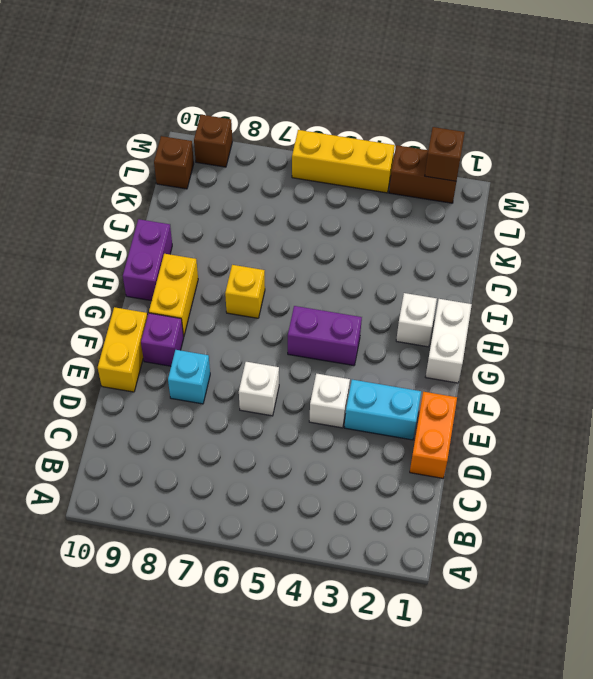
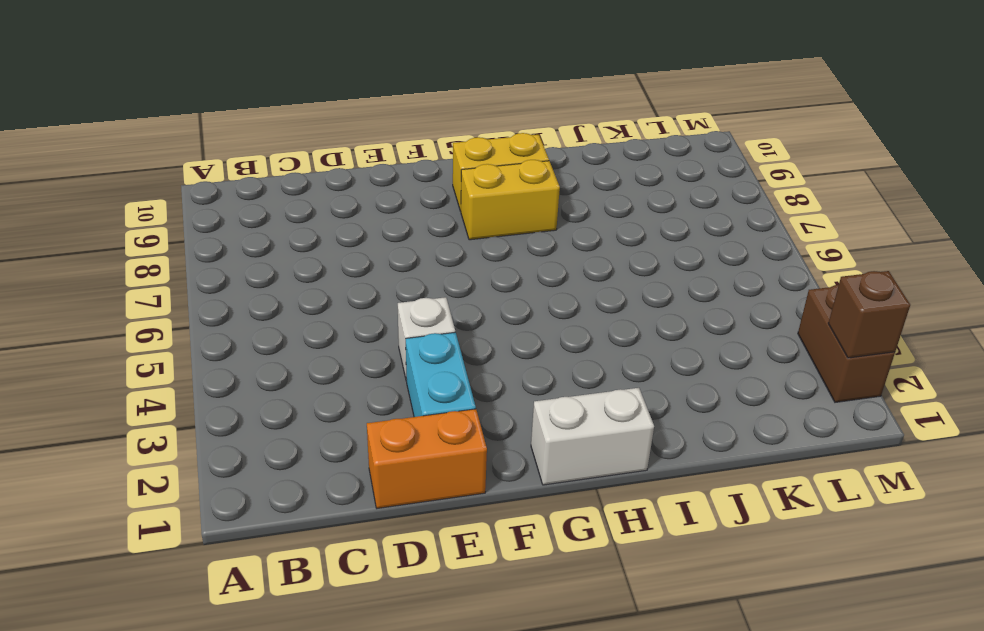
yellow 1x2 brick [461,160,560,240] -> yellow 1x2 brick moved to [98,307,147,392]
none -> white 1x1 brick [239,362,279,416]
none -> cyan 1x1 brick [168,350,210,404]
none -> purple 1x1 brick [141,313,184,366]

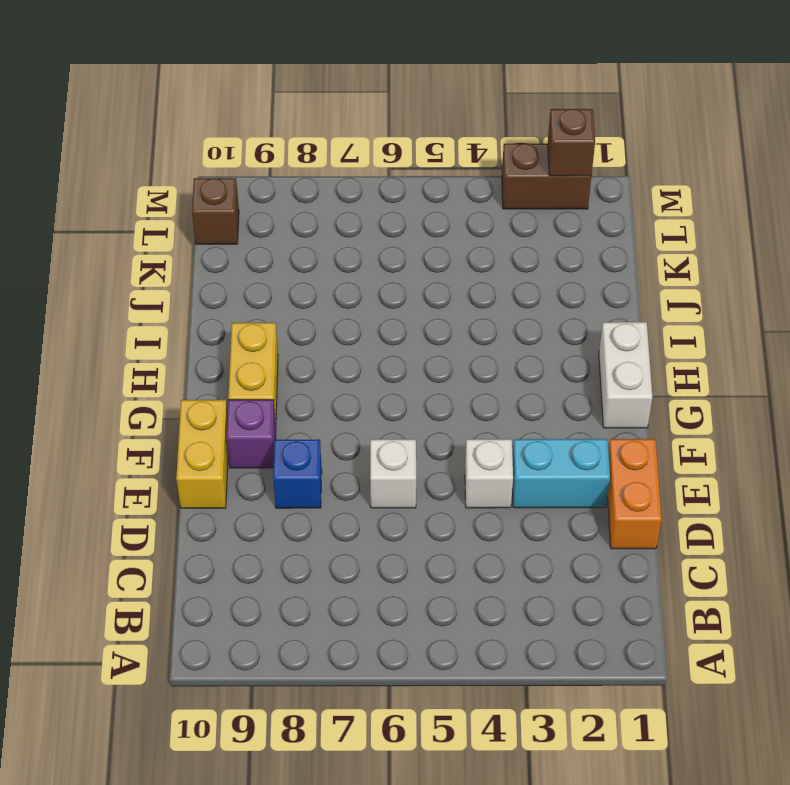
blue 1x1 brick [273,439,322,508] -> cyan 1x1 brick [168,350,210,404]
none -> purple 1x2 brick [288,306,362,366]
none -> white 1x1 brick [396,293,437,347]
none -> yellow 1x1 brick [225,265,265,318]

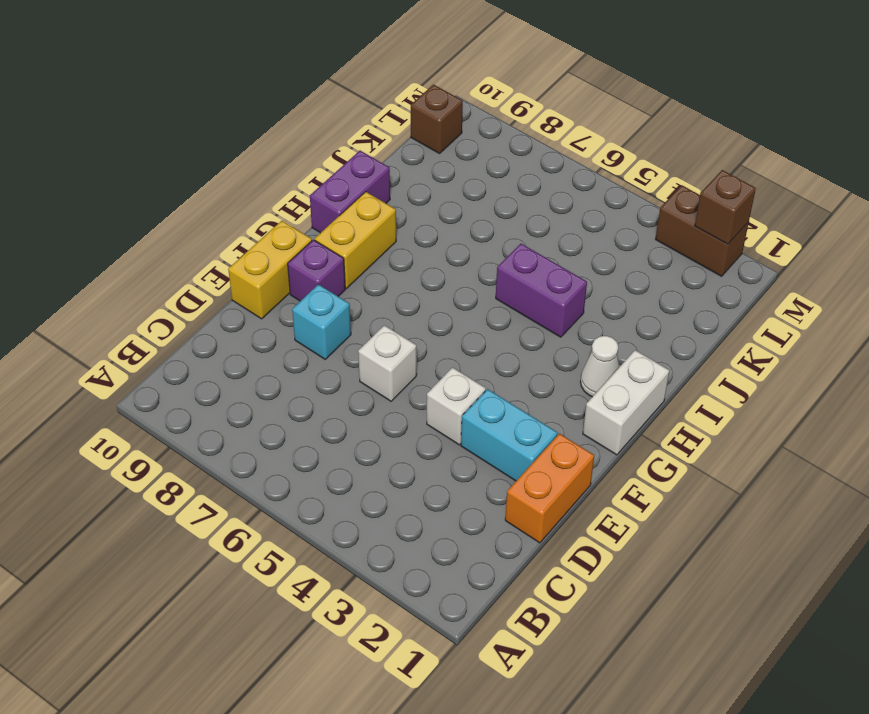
white 1x1 cone [580,336,619,397] -> white 1x1 brick [396,293,437,347]
purple 1x2 brick [496,244,587,337] -> purple 1x2 brick moved to [288,306,362,366]
none -> yellow 1x1 brick [225,265,265,318]
none -> yellow 1x3 brick [292,130,395,193]
none -> brown 1x1 brick [194,115,232,167]

